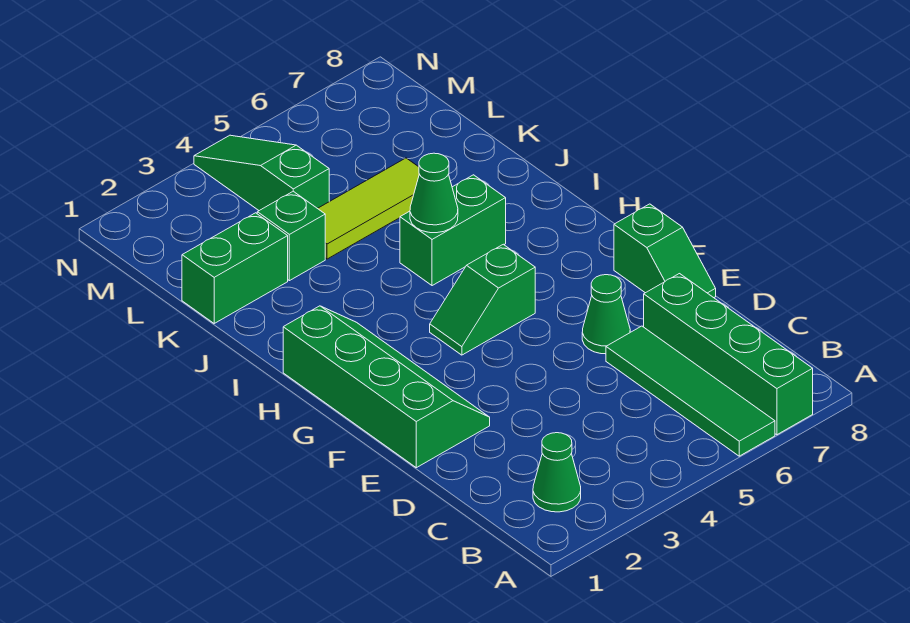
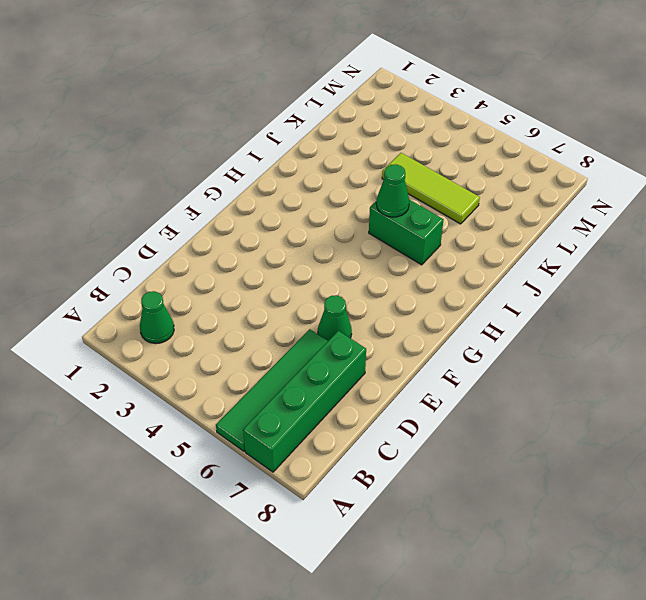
none -> green 2x4 slope [283,306,490,468]
none -> green 1x2 slope [614,204,716,298]
none -> green 1x2 slope [430,244,535,355]

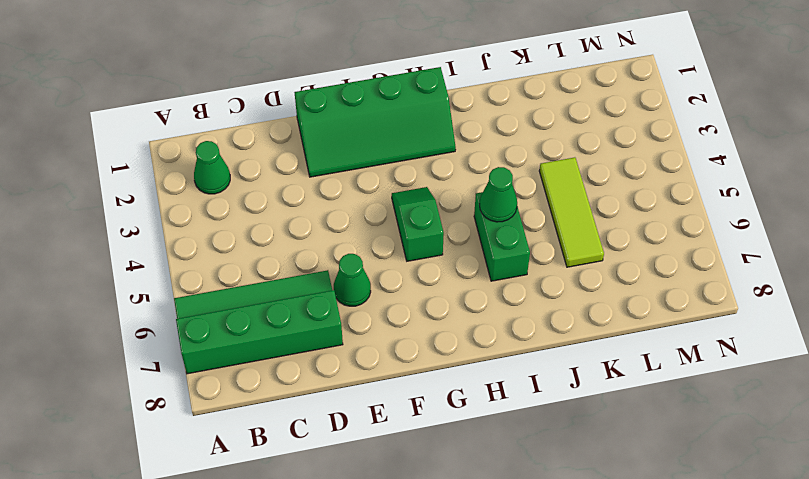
none -> green 1x2 slope [614,204,716,298]
none -> green 1x2 brick [182,213,288,323]
none -> green 1x1 brick [257,191,325,281]

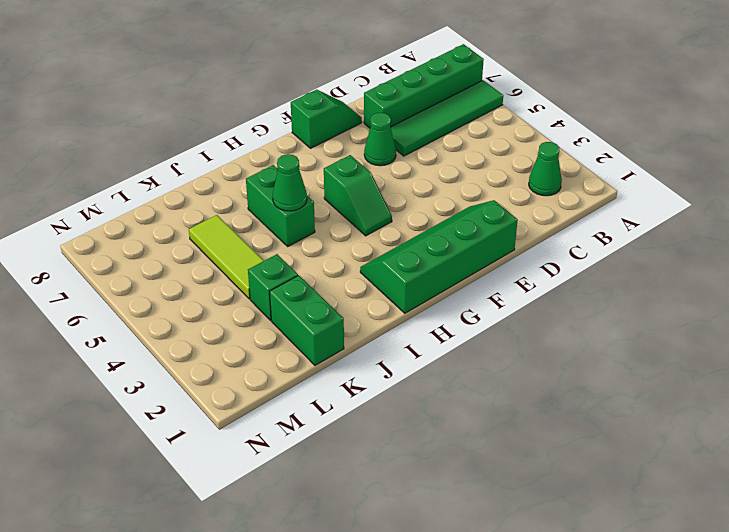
none -> green 1x3 slope [194,135,329,211]

